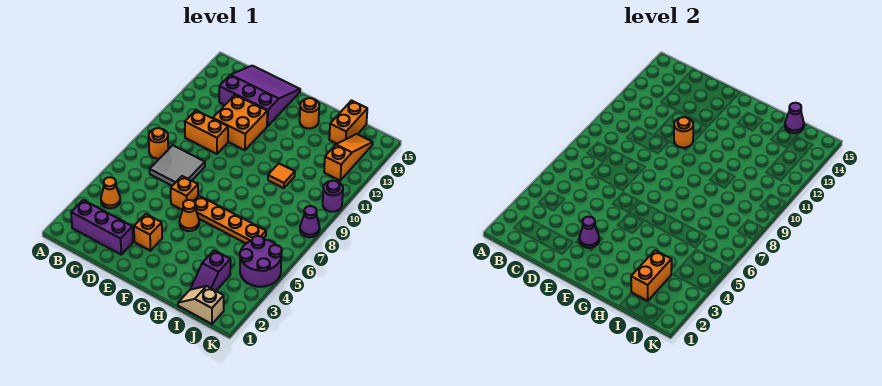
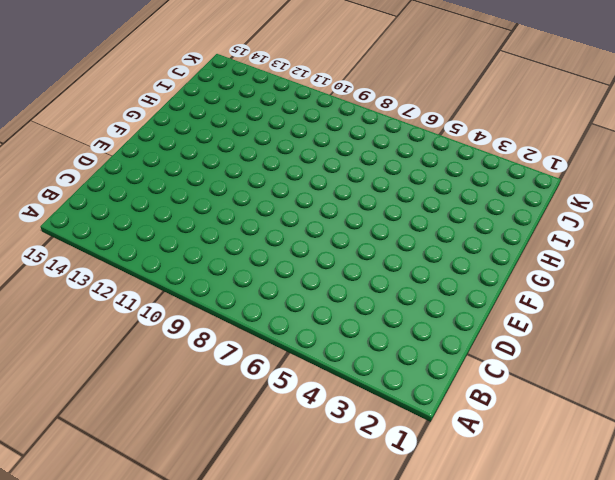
none -> purple 1x3 brick [71,200,133,254]
none -> orange 1x1 cone [101,177,120,208]
none -> orange 1x1 round brick [149,128,168,159]

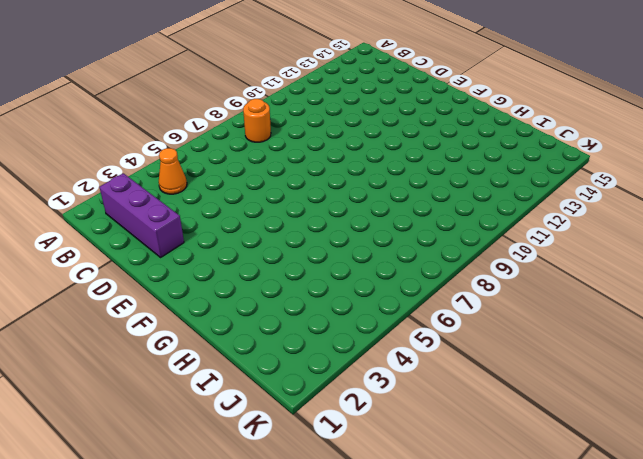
none -> grey 2x2 tile [150,145,205,186]
none -> orange 1x2 brick [185,110,228,154]
none -> purple 3x3 slope [219,66,300,126]

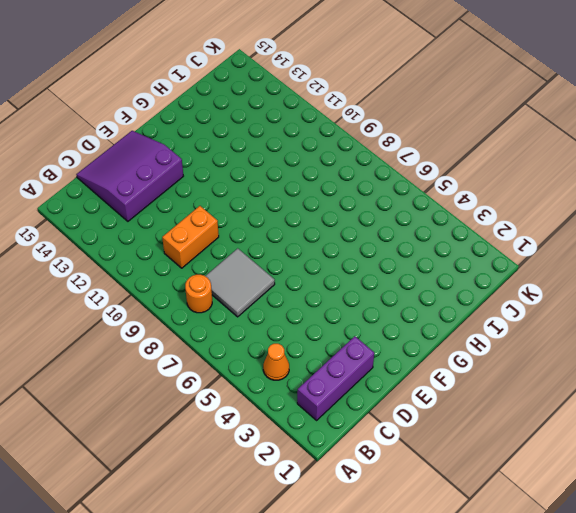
none -> orange 2x2 brick [213,95,267,150]
none -> orange 1x1 brick [134,214,162,251]
none -> orange 1x1 brick [171,176,198,210]

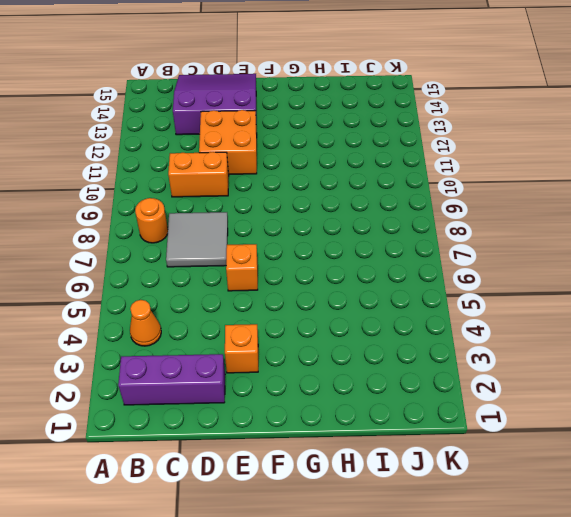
none -> orange 1x1 cone [180,200,199,231]
none -> orange 1x4 plate [194,196,266,243]
none -> orange 1x1 round brick [300,98,319,129]

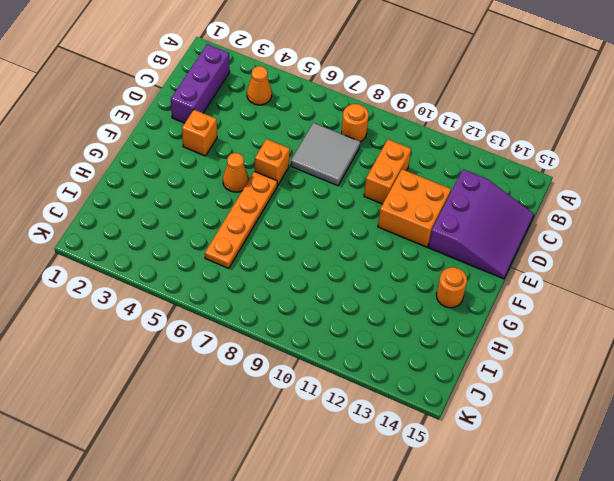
none -> orange 1x1 tile [268,164,295,188]
none -> tan 1x2 slope [178,286,224,324]
none -> purple 1x2 slope [190,250,231,291]

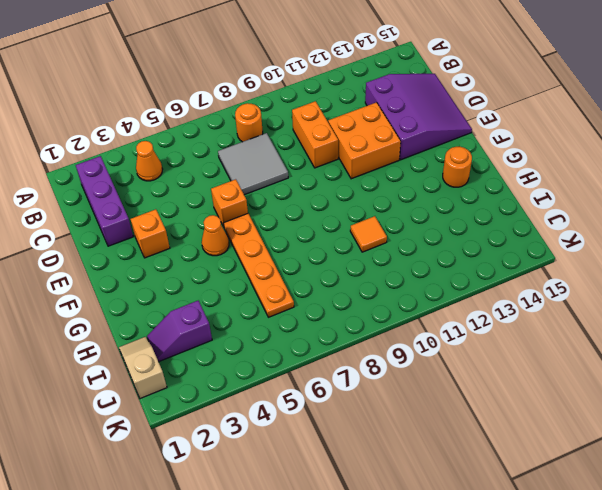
none -> orange 1x2 brick [329,101,367,144]
none -> purple 2x2 round brick [240,236,282,287]
none -> orange 1x3 slope [324,134,373,180]

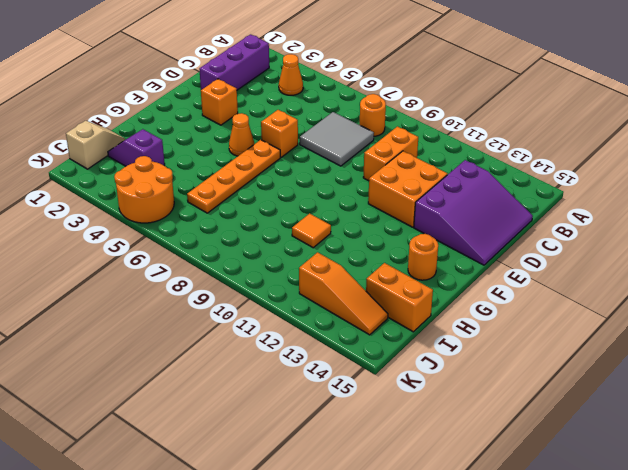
orange 2x2 round brick [114,156,174,223] -> purple 2x2 round brick [240,236,282,287]
none -> purple 1x1 cone [300,206,320,237]
none -> purple 1x1 round brick [323,181,343,212]
none -> purple 1x1 cone [579,217,599,248]

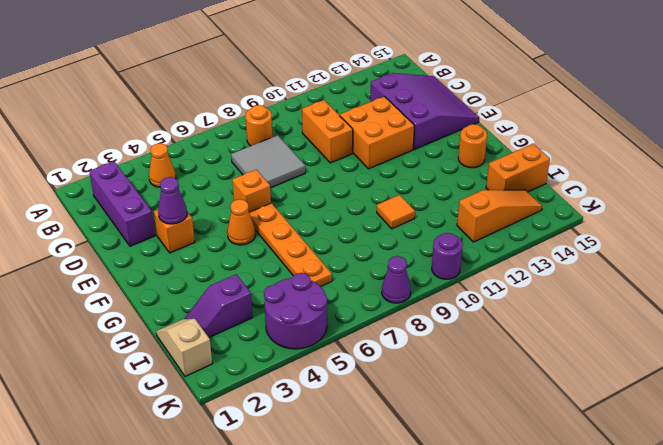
none -> orange 1x1 round brick [674,117,693,148]
none -> orange 1x2 brick [631,250,672,301]
none -> purple 1x1 cone [785,103,804,133]

